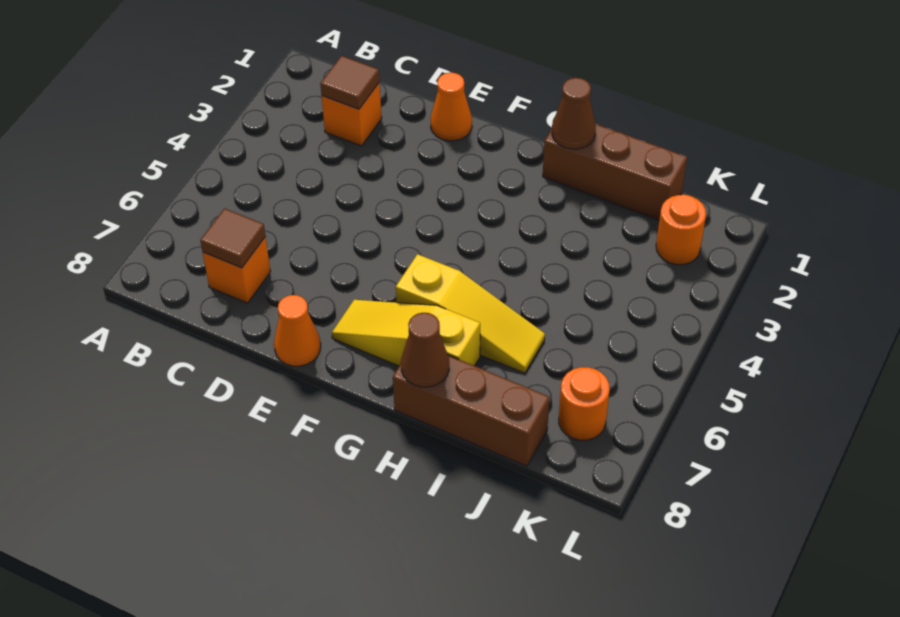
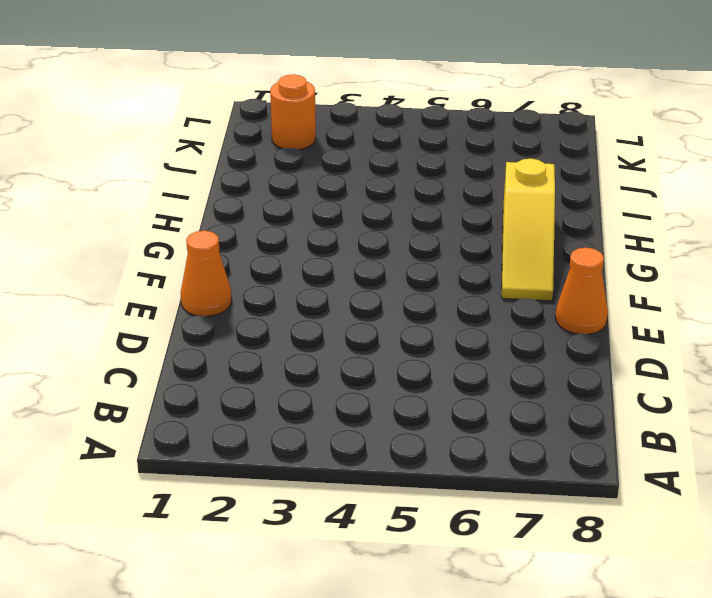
none -> orange 1x1 brick [322,82,382,146]
none -> orange 1x1 brick [203,237,271,303]
none -> yellow 1x3 slope [396,254,545,373]

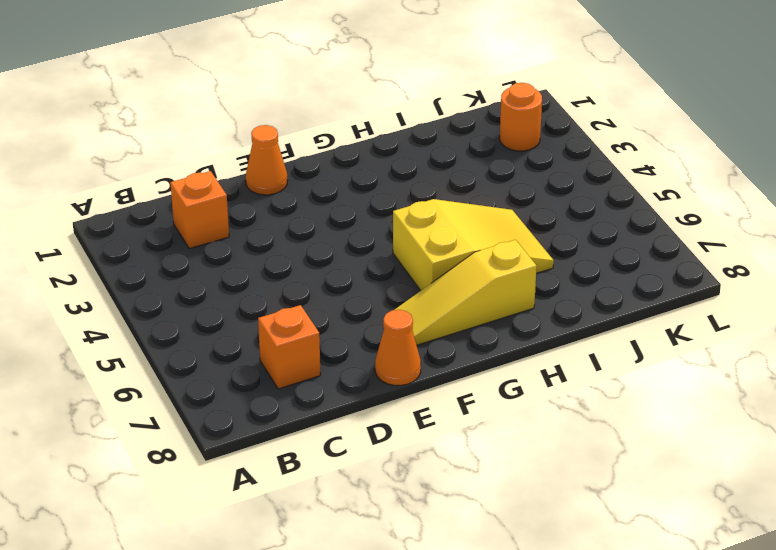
yellow 2x3 slope [393,199,554,291] -> yellow 1x3 slope [396,254,545,373]
none -> brown 1x3 brick [543,124,687,220]
none -> brown 1x3 brick [393,355,550,466]
none -> orange 1x1 round brick [559,367,610,440]

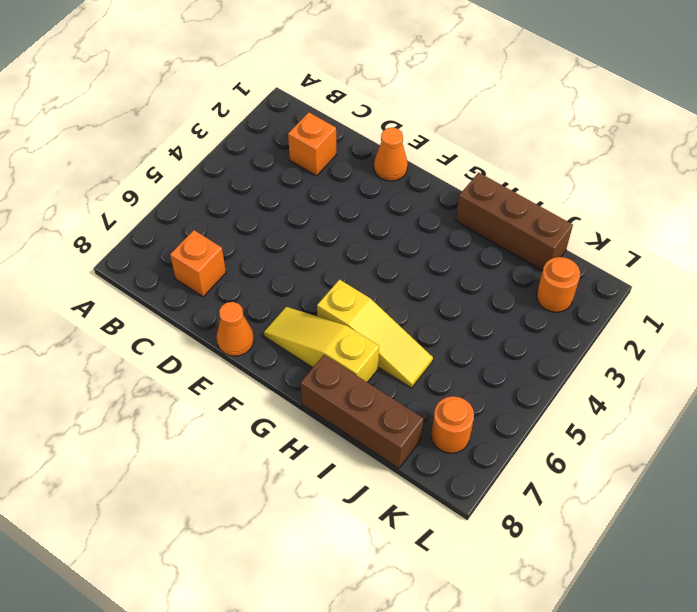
none -> brown 1x1 tile [320,56,380,109]
none -> brown 1x1 tile [200,208,265,268]
none -> brown 1x1 cone [552,78,596,149]

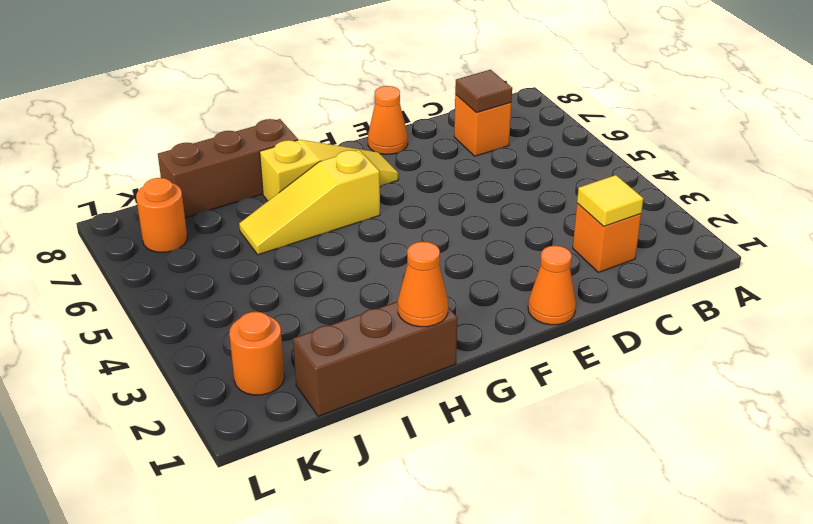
yellow 1x1 tile [577,175,643,227] -> brown 1x1 tile [320,56,380,109]
orange 1x1 cone [398,242,448,327] -> brown 1x1 cone [552,78,596,149]
none -> brown 1x1 cone [401,313,449,387]

